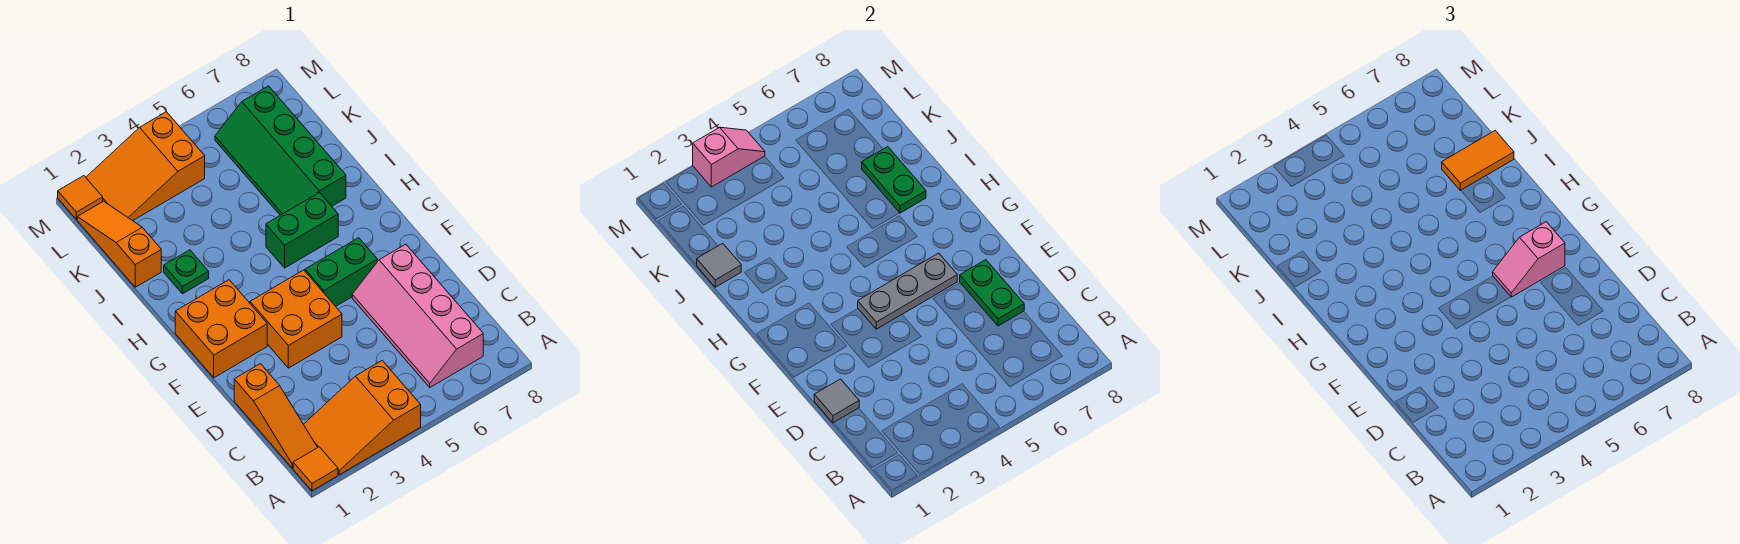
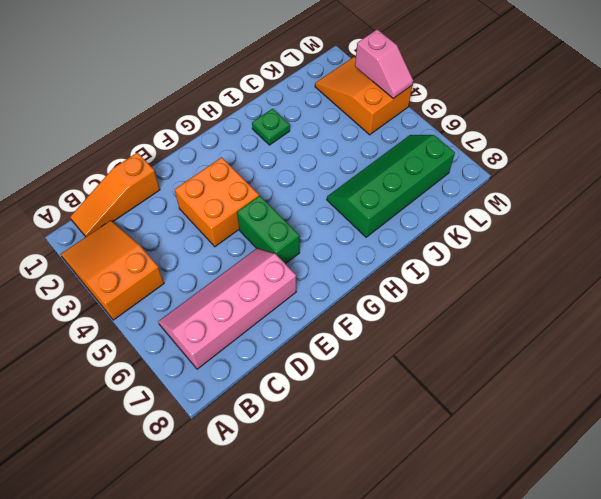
none -> orange 1x1 tile [293,447,338,491]
none -> orange 2x2 brick [175,280,267,378]
none -> green 1x2 brick [266,193,338,268]

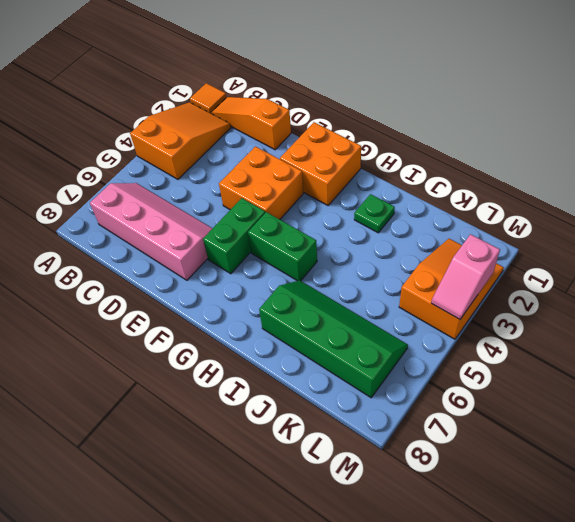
green 1x2 brick [248,212,317,281] -> green 1x2 brick turned to [266,193,338,268]
none -> orange 1x3 slope [77,201,161,287]
none -> orange 1x1 tile [58,176,103,219]
none -> grey 1x1 tile [814,379,859,423]

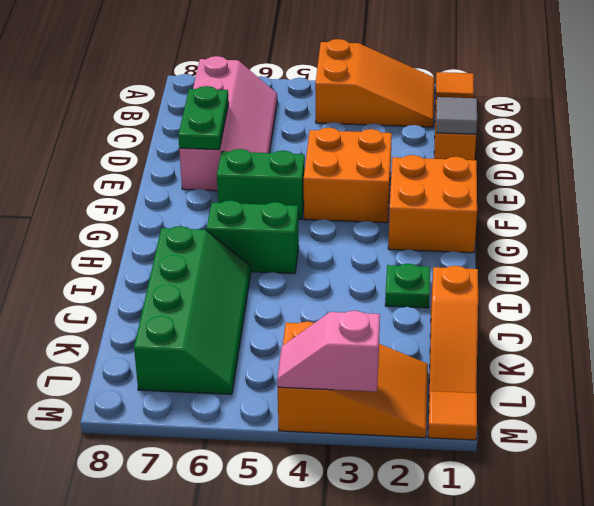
none -> grey 1x3 plate [858,253,957,329]
none -> green 1x2 plate [862,147,926,213]
none -> grey 1x1 tile [697,243,741,287]

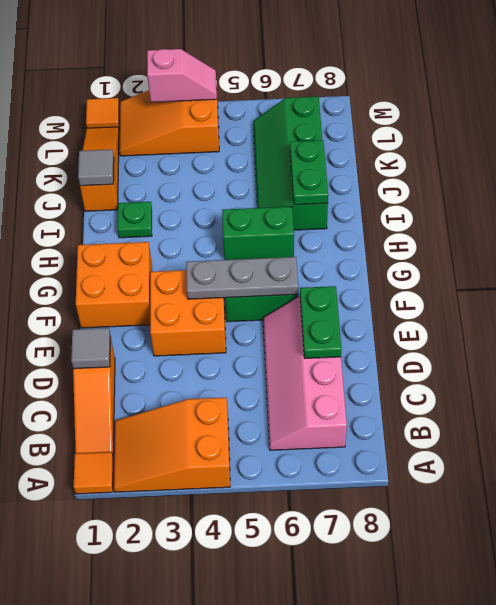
none -> pink 1x2 slope [1493,222,1565,297]
none -> orange 1x2 tile [1442,131,1514,191]

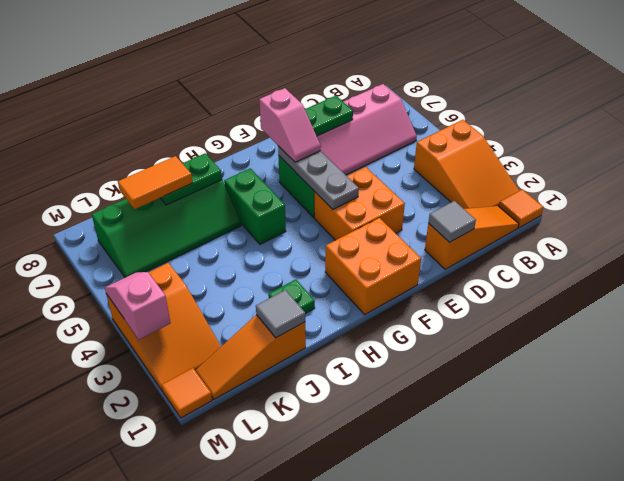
orange 1x2 tile [118,156,192,209] -> orange 1x2 tile turned to [1442,131,1514,191]

